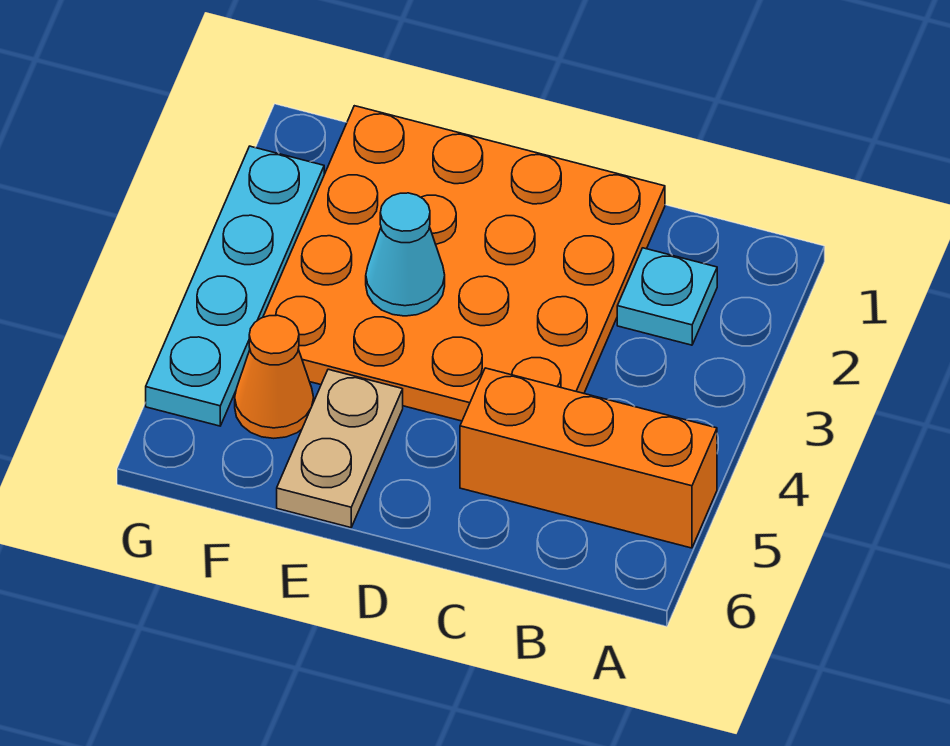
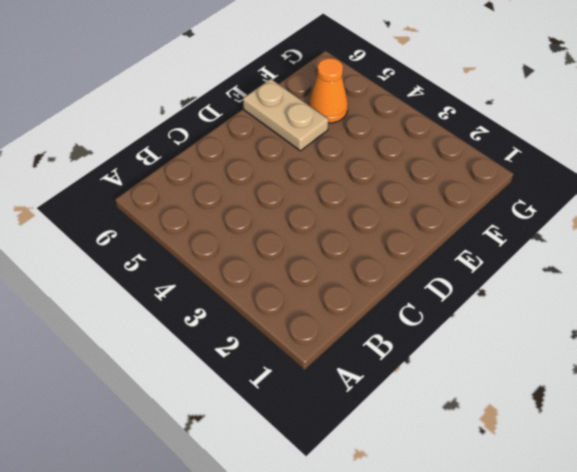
none -> orange 1x3 brick [460,368,717,548]
none -> cyan 1x1 plate [617,248,717,345]

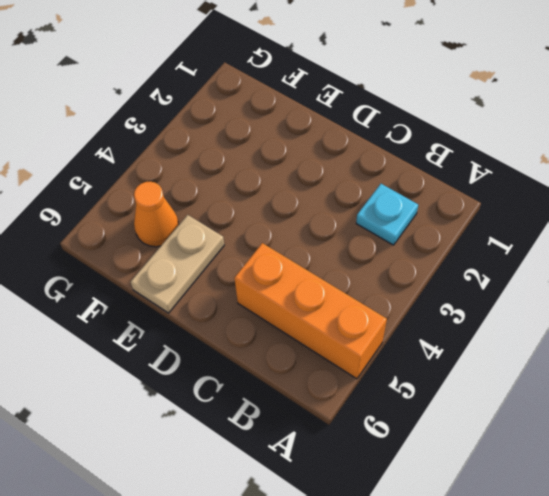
none -> orange 4x4 plate [263,106,665,421]
none -> cyan 1x4 plate [146,146,324,426]

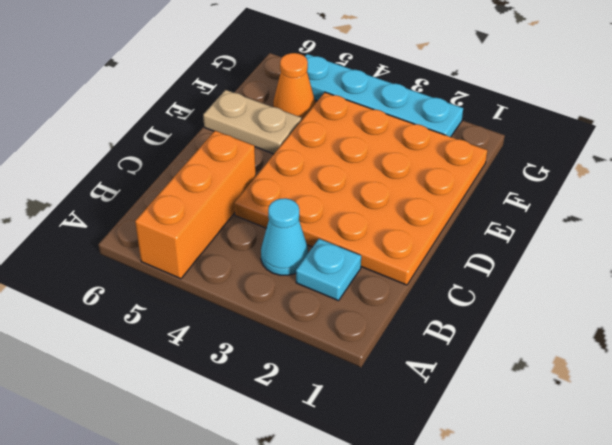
cyan 1x1 cone [261,198,308,275] -> cyan 1x1 cone moved to [366,193,445,316]

